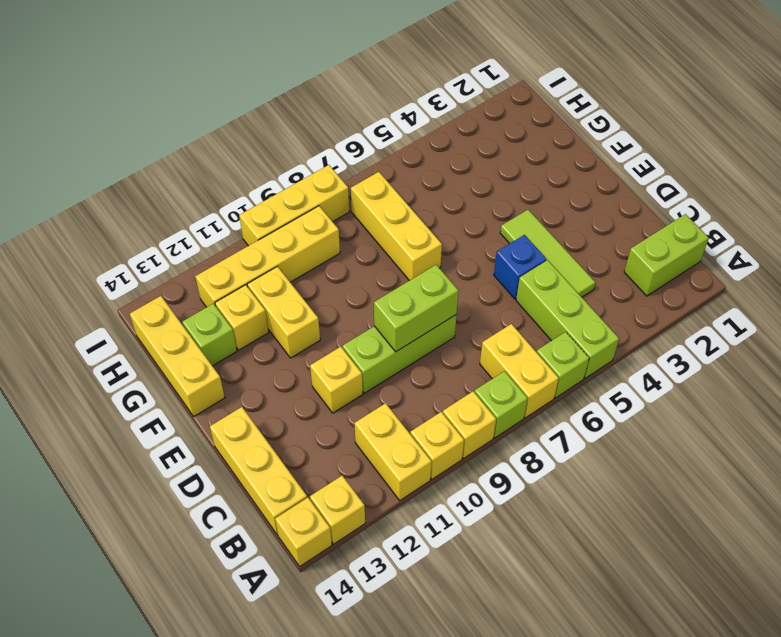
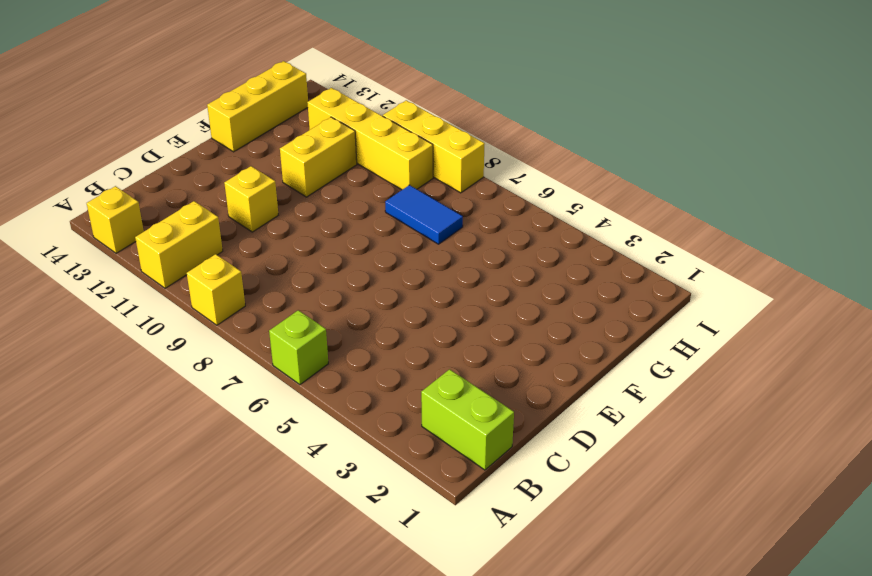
blue 1x2 tile [385,185,463,244] -> yellow 1x3 brick [351,172,442,281]
none -> lime 1x3 brick [516,260,619,378]
none -> yellow 1x2 brick [480,324,559,418]
none -> lime 1x1 brick [475,371,528,438]

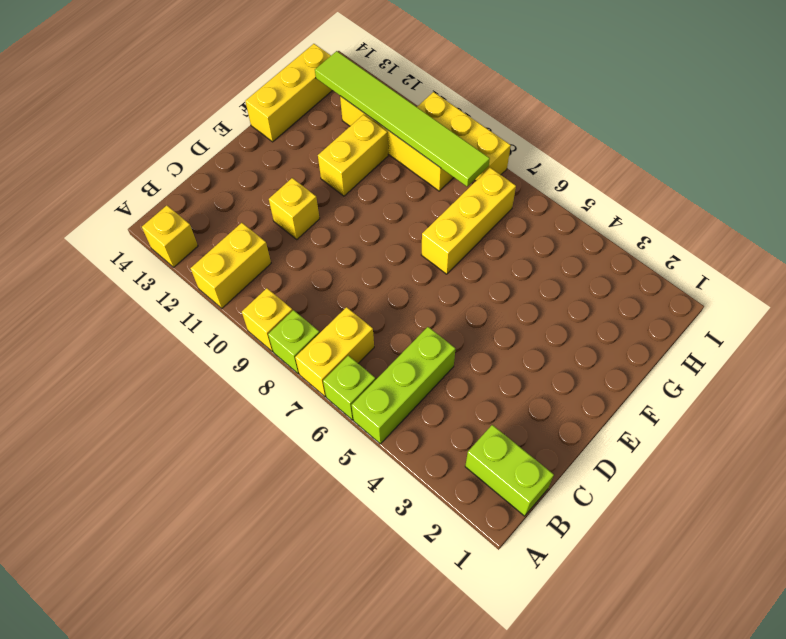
lime 1x6 tile [315,51,490,187] -> none
none -> yellow 1x1 brick [410,412,464,479]
none -> yellow 1x1 brick [275,498,332,566]
none -> yellow 1x3 brick [210,407,307,535]

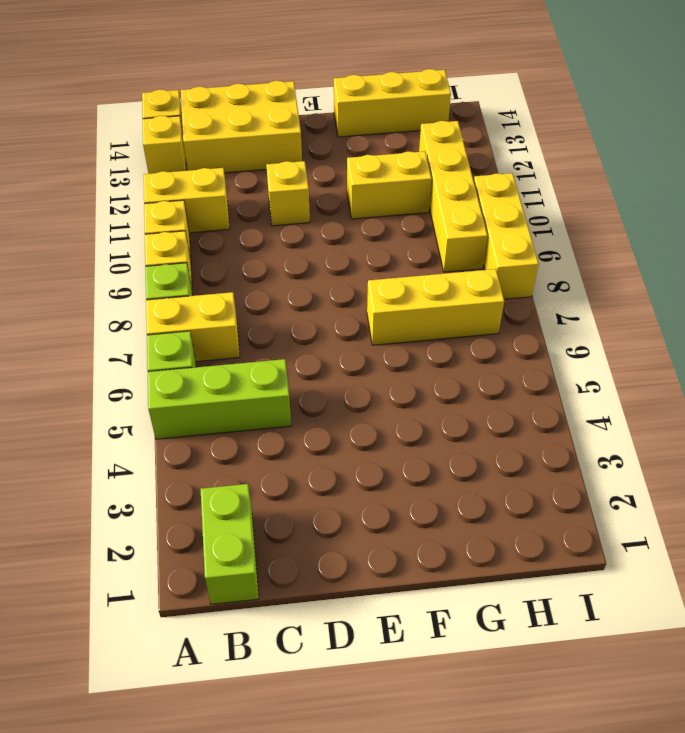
yellow 2x3 brick [181,81,302,173] -> yellow 1x3 brick [210,407,307,535]
none -> lime 1x3 tile [500,210,595,297]
none -> blue 1x1 brick [494,235,546,299]
none -> lime 1x3 brick [343,315,456,393]

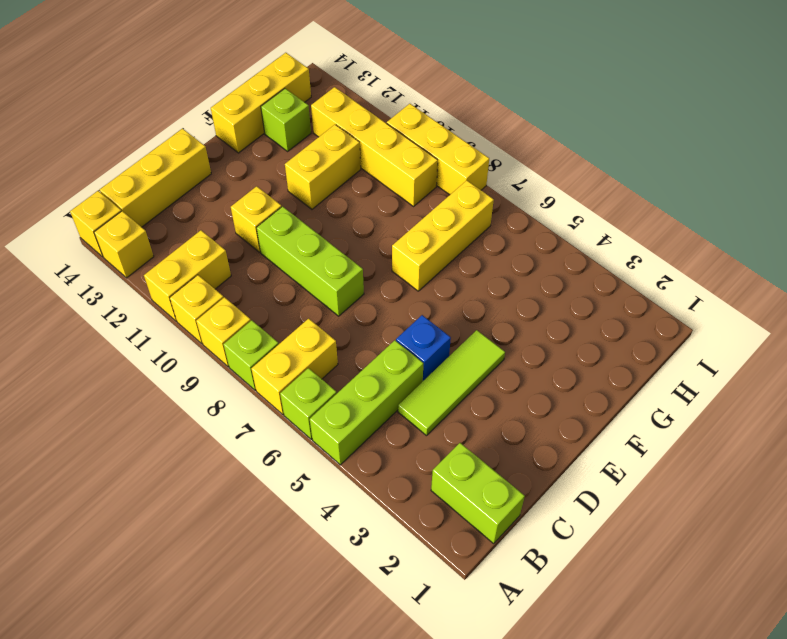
none -> yellow 1x1 brick [215,285,269,350]
none -> lime 1x2 brick [374,265,458,352]

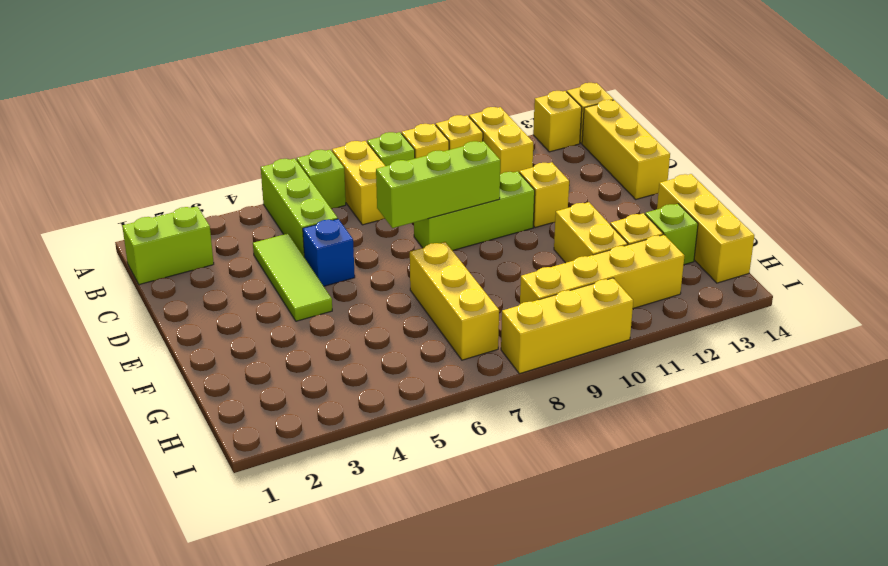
lime 1x3 brick [376,141,500,228] -> lime 1x2 brick [374,265,458,352]

